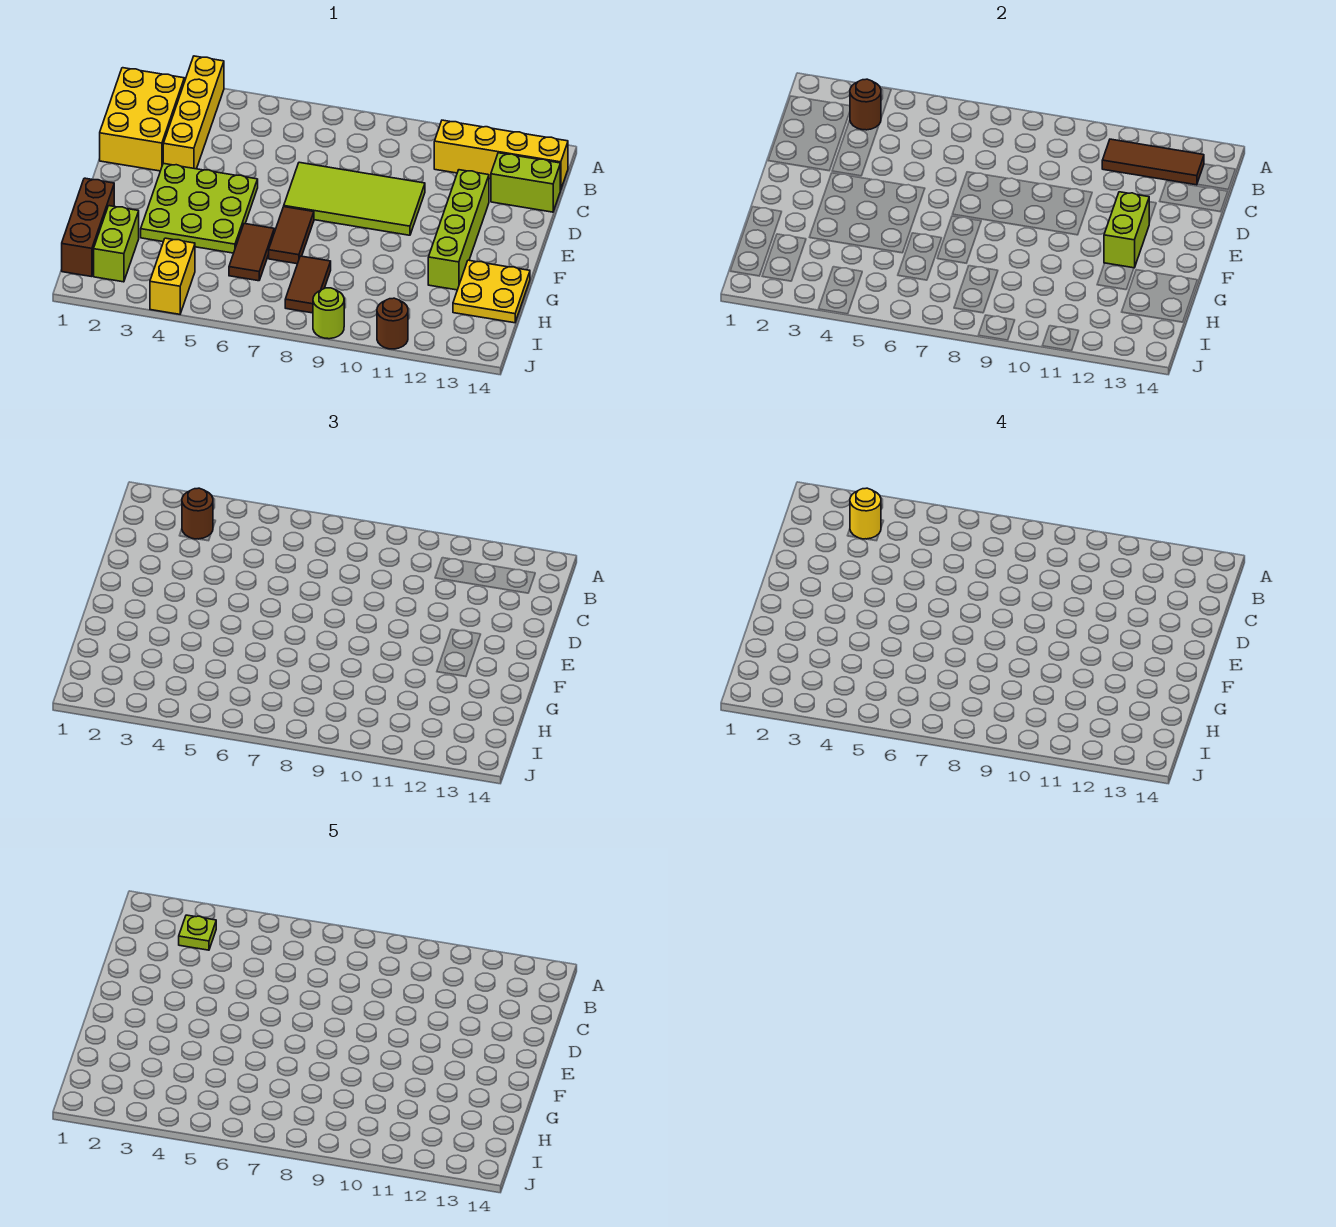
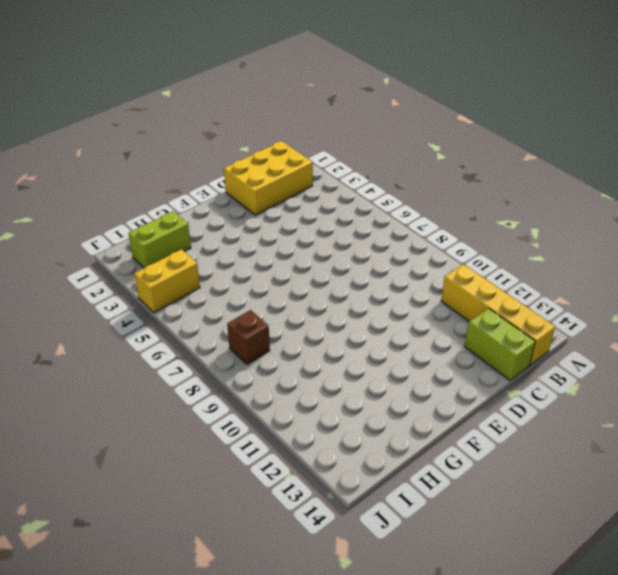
brown 1x1 brick [227,310,270,364] -> brown 1x2 tile [285,256,331,313]
none -> yellow 1x4 brick [163,56,224,169]
none -> lime 2x4 tile [284,162,425,235]
none -> lime 1x4 brick [428,170,489,290]

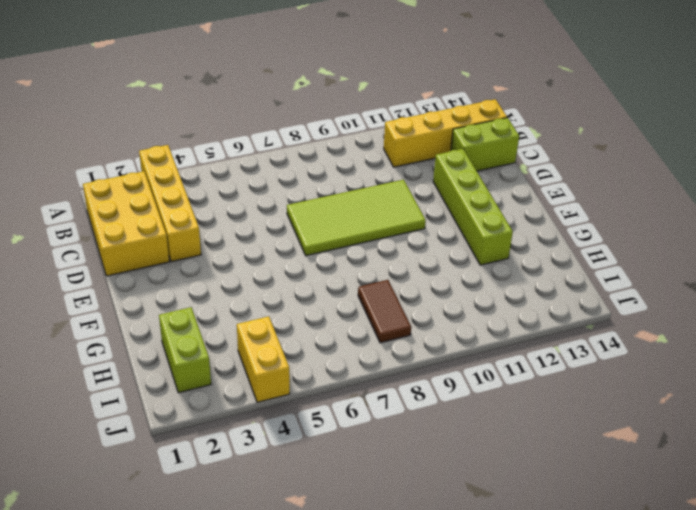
none -> lime 3x3 plate [141,164,258,253]
none -> brown 1x2 tile [269,207,314,264]
none -> brown 1x3 brick [62,178,114,277]

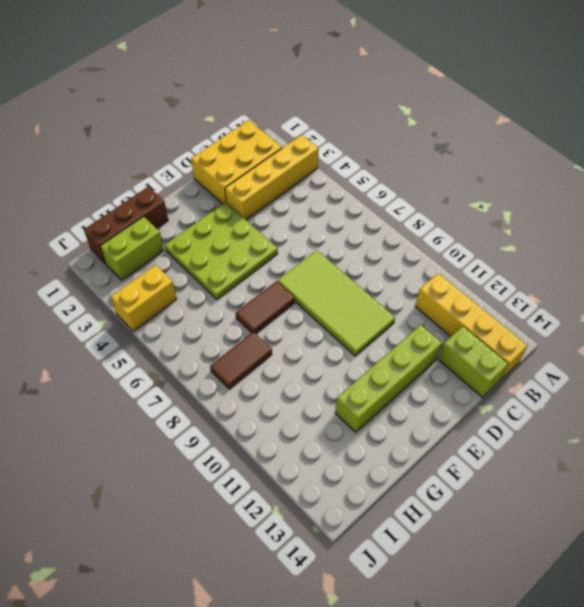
none -> brown 1x2 tile [229,224,274,281]
none -> yellow 2x2 plate [453,260,530,323]
none -> lime 1x1 round brick [313,288,344,339]

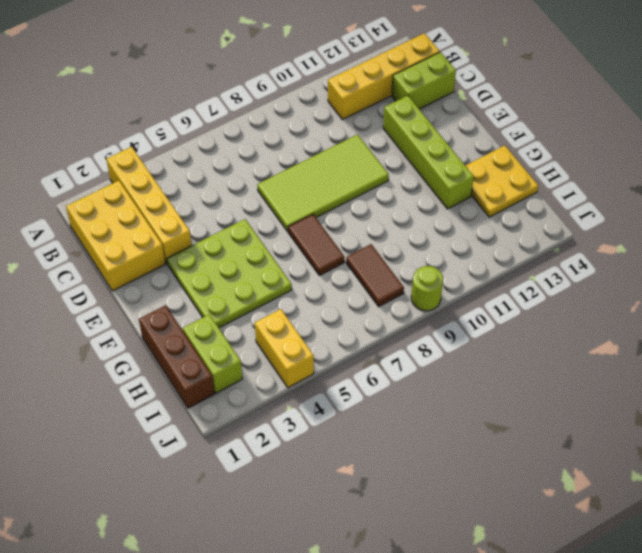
none -> brown 1x2 tile [229,224,274,281]
none -> brown 1x1 round brick [377,298,408,349]
none -> brown 1x1 round brick [850,79,881,130]

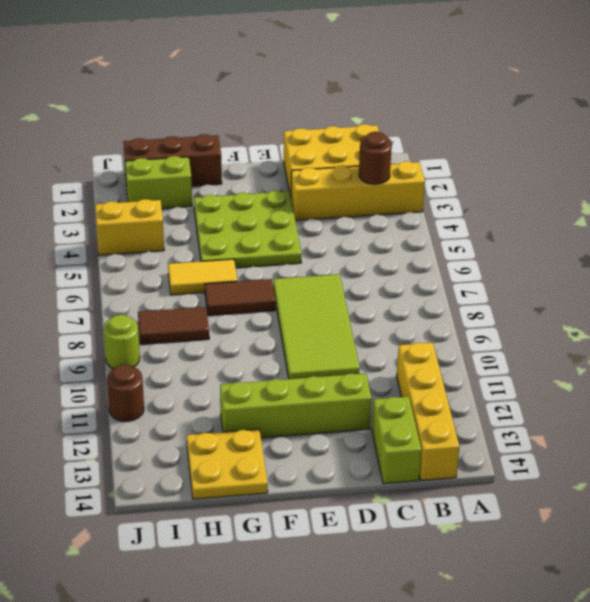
yellow 1x2 tile [168,259,237,295] -> brown 1x2 tile [229,224,274,281]
none -> brown 1x3 tile [1102,139,1204,185]
none -> lime 1x2 brick [1104,192,1149,268]
none -> brown 1x1 round brick [182,488,213,539]

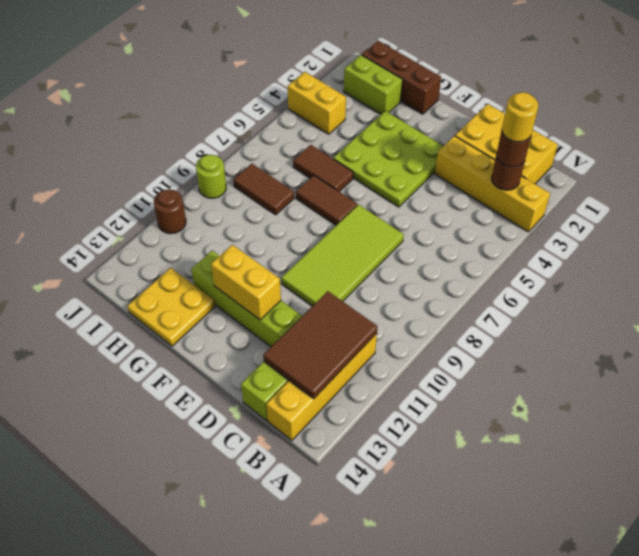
brown 2x3 tile [263,291,377,399] -> brown 1x3 tile [1102,139,1204,185]
yellow 1x2 brick [211,245,281,320] -> lime 1x2 brick [1104,192,1149,268]
none -> lime 1x1 plate [179,915,216,950]

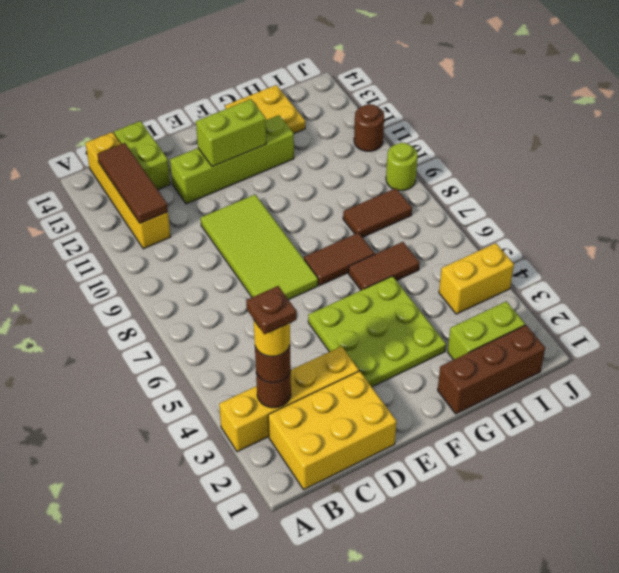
brown 1x1 plate [246,286,296,334] -> lime 1x1 plate [179,915,216,950]

